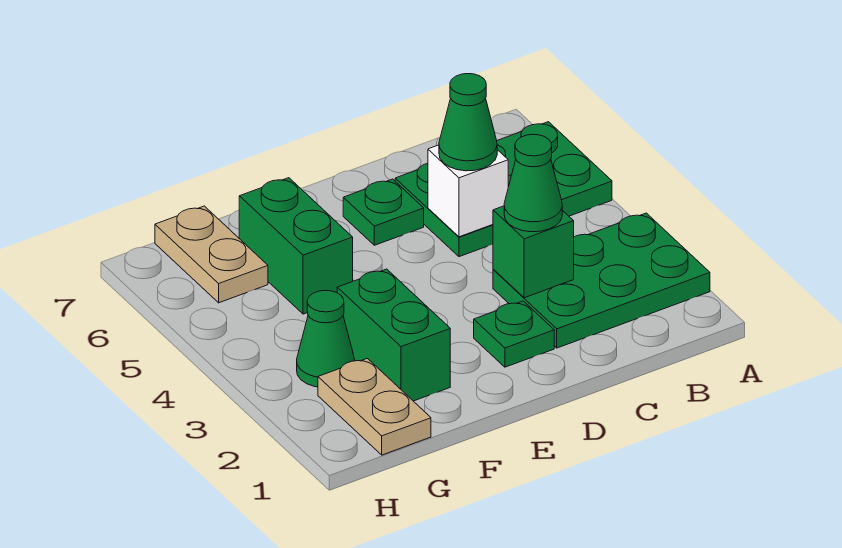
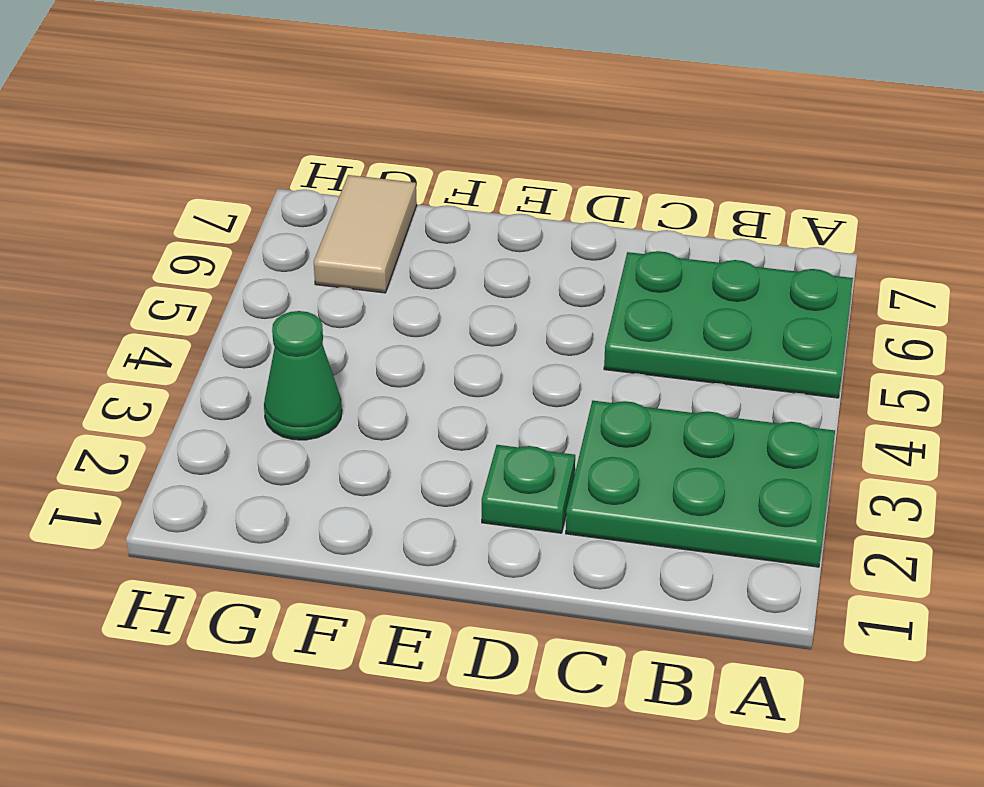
tan 1x2 tile [314,175,417,293] -> tan 1x2 plate [155,206,268,303]
none -> green 1x1 plate [343,179,424,245]
none -> green 1x2 brick [337,269,450,401]
none -> green 1x2 brick [239,178,353,314]

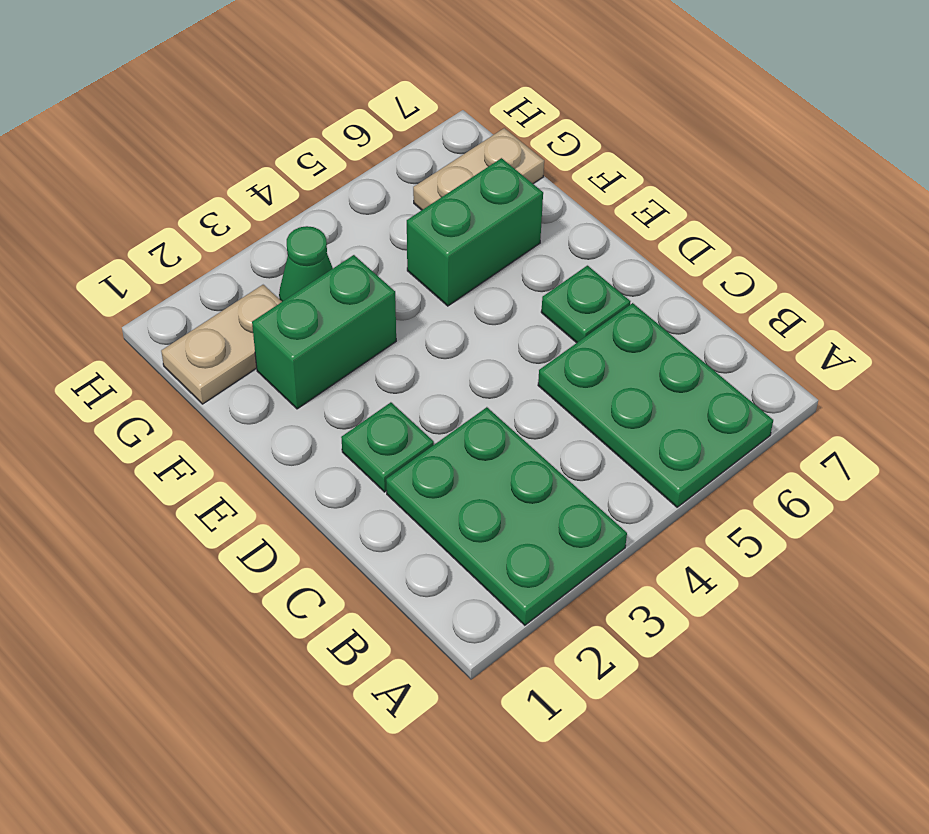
none -> green 1x1 brick [493,206,574,298]
none -> white 1x1 brick [428,145,508,237]
none -> green 1x1 cone [504,134,562,232]

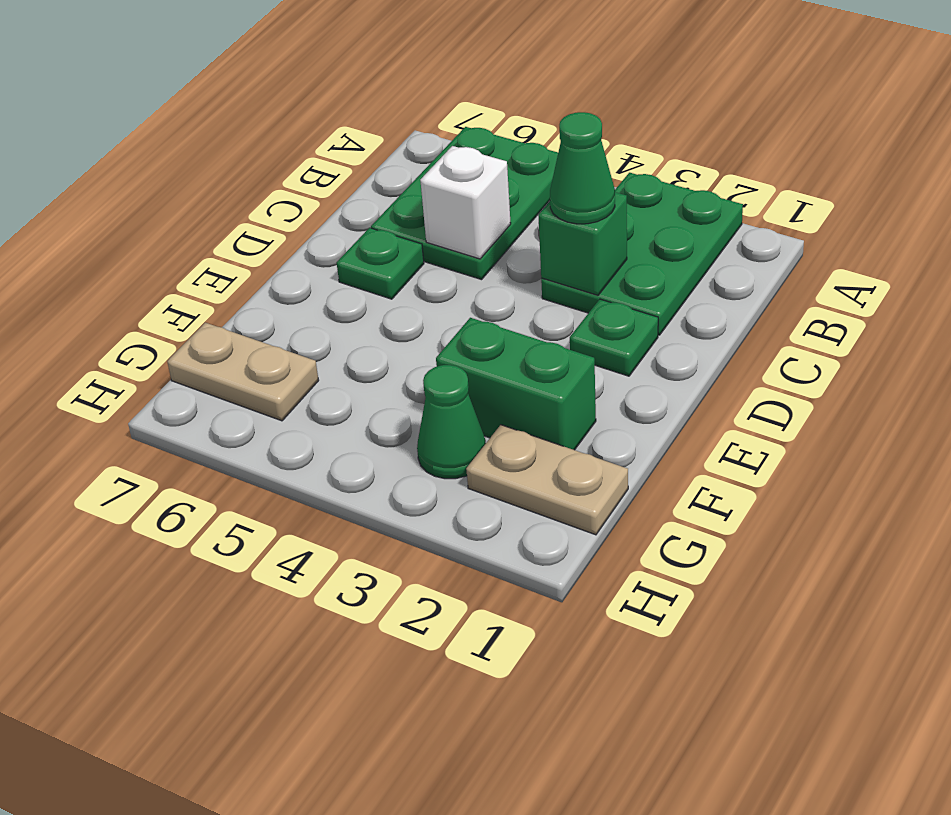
none -> green 1x2 brick [239,178,353,314]
none -> green 1x1 cone [439,74,497,171]

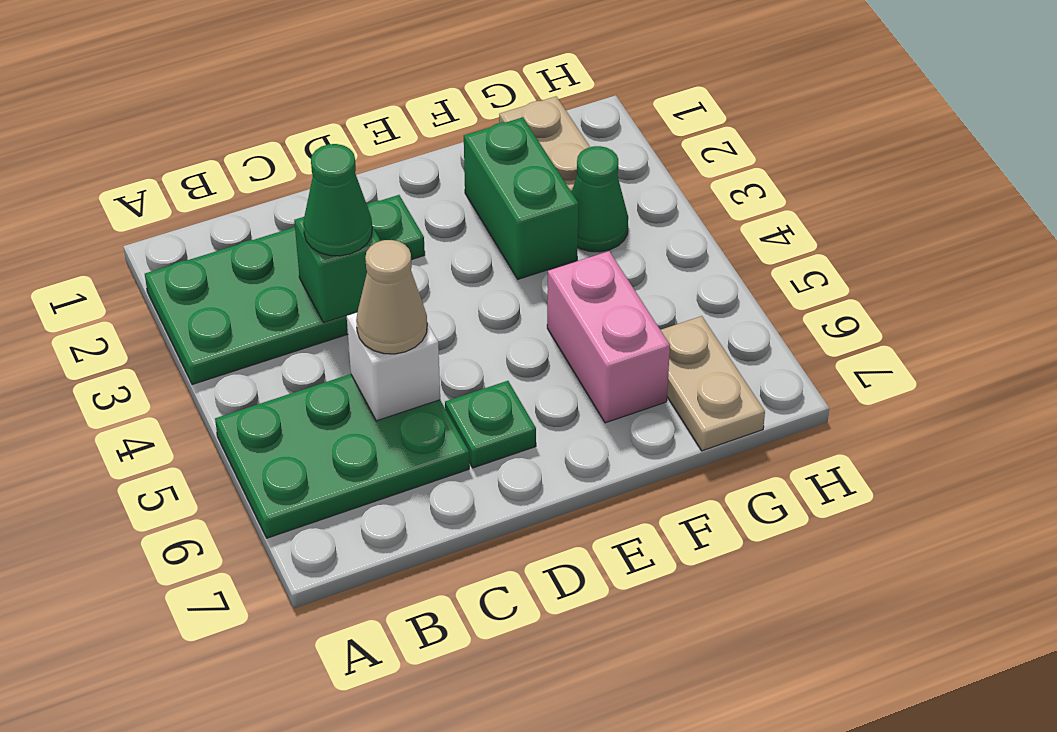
tan 1x1 cone [356,240,427,354] -> green 1x1 cone [439,74,497,171]
pink 1x2 brick [547,251,670,423] -> green 1x2 brick [239,178,353,314]

